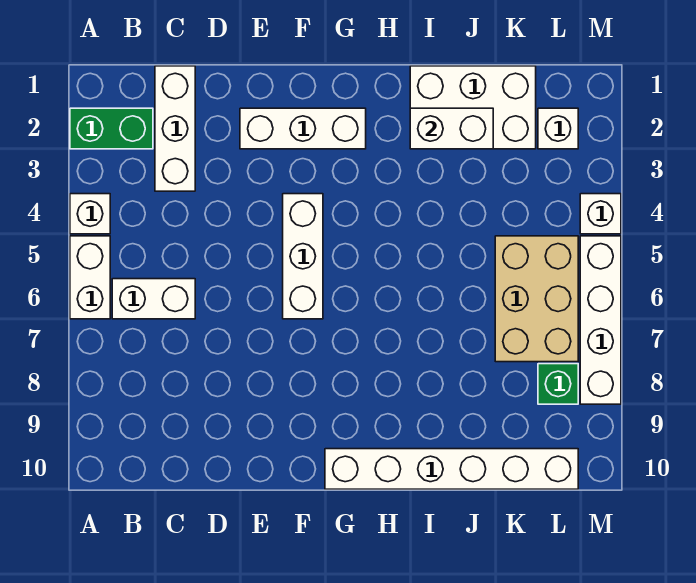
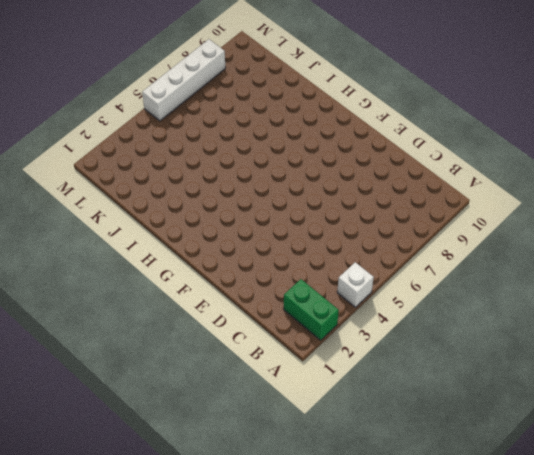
none -> white 1x2 brick [70,236,110,319]
none -> white 1x2 brick [112,279,195,319]
none -> white 1x3 brick [155,66,195,191]

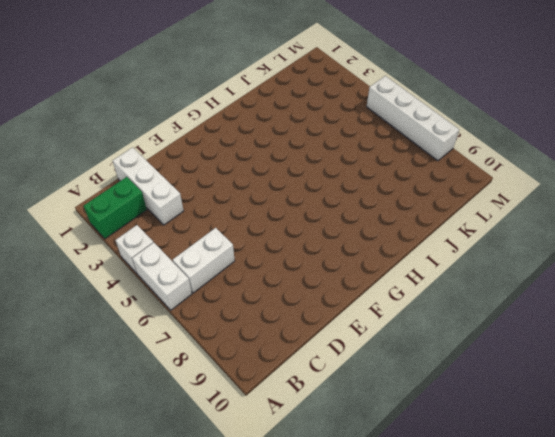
none -> white 1x3 brick [240,108,366,149]
none -> white 1x3 brick [283,194,323,319]
none -> white 1x6 brick [325,449,578,489]

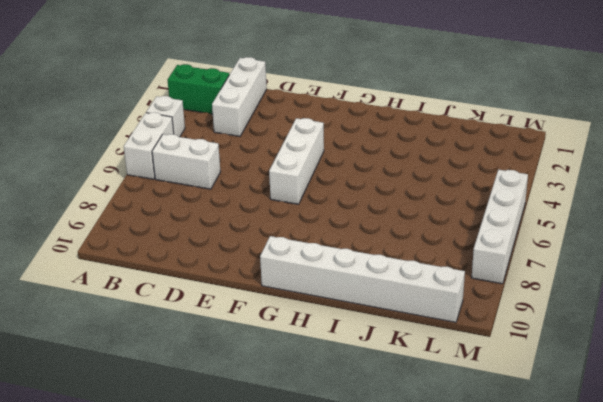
none -> white 1x3 brick [240,108,366,149]
none -> white 2x3 brick [410,66,536,149]
none -> tan 2x3 brick [495,236,578,362]

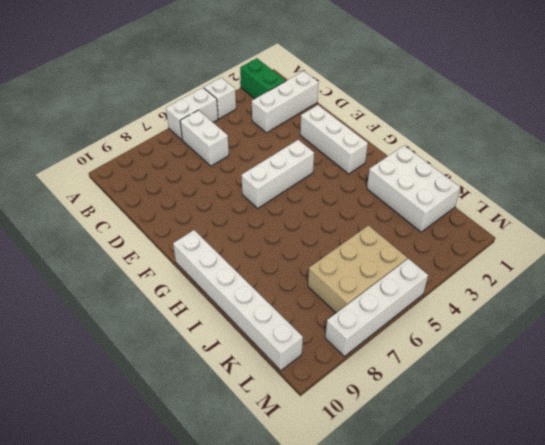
none -> white 1x1 brick [538,108,578,149]
none -> green 1x1 brick [538,364,578,404]
none -> white 1x1 brick [580,194,621,234]

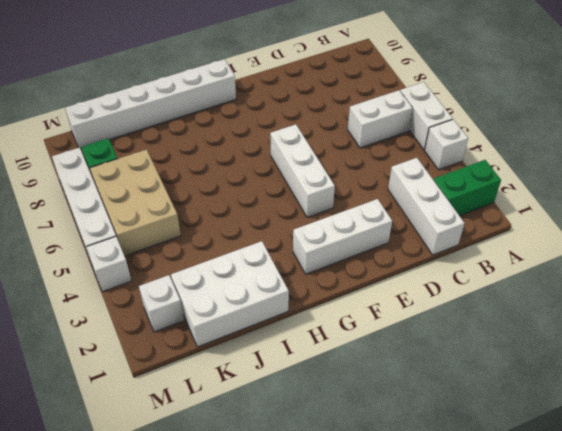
none -> white 1x2 brick [410,108,493,149]

